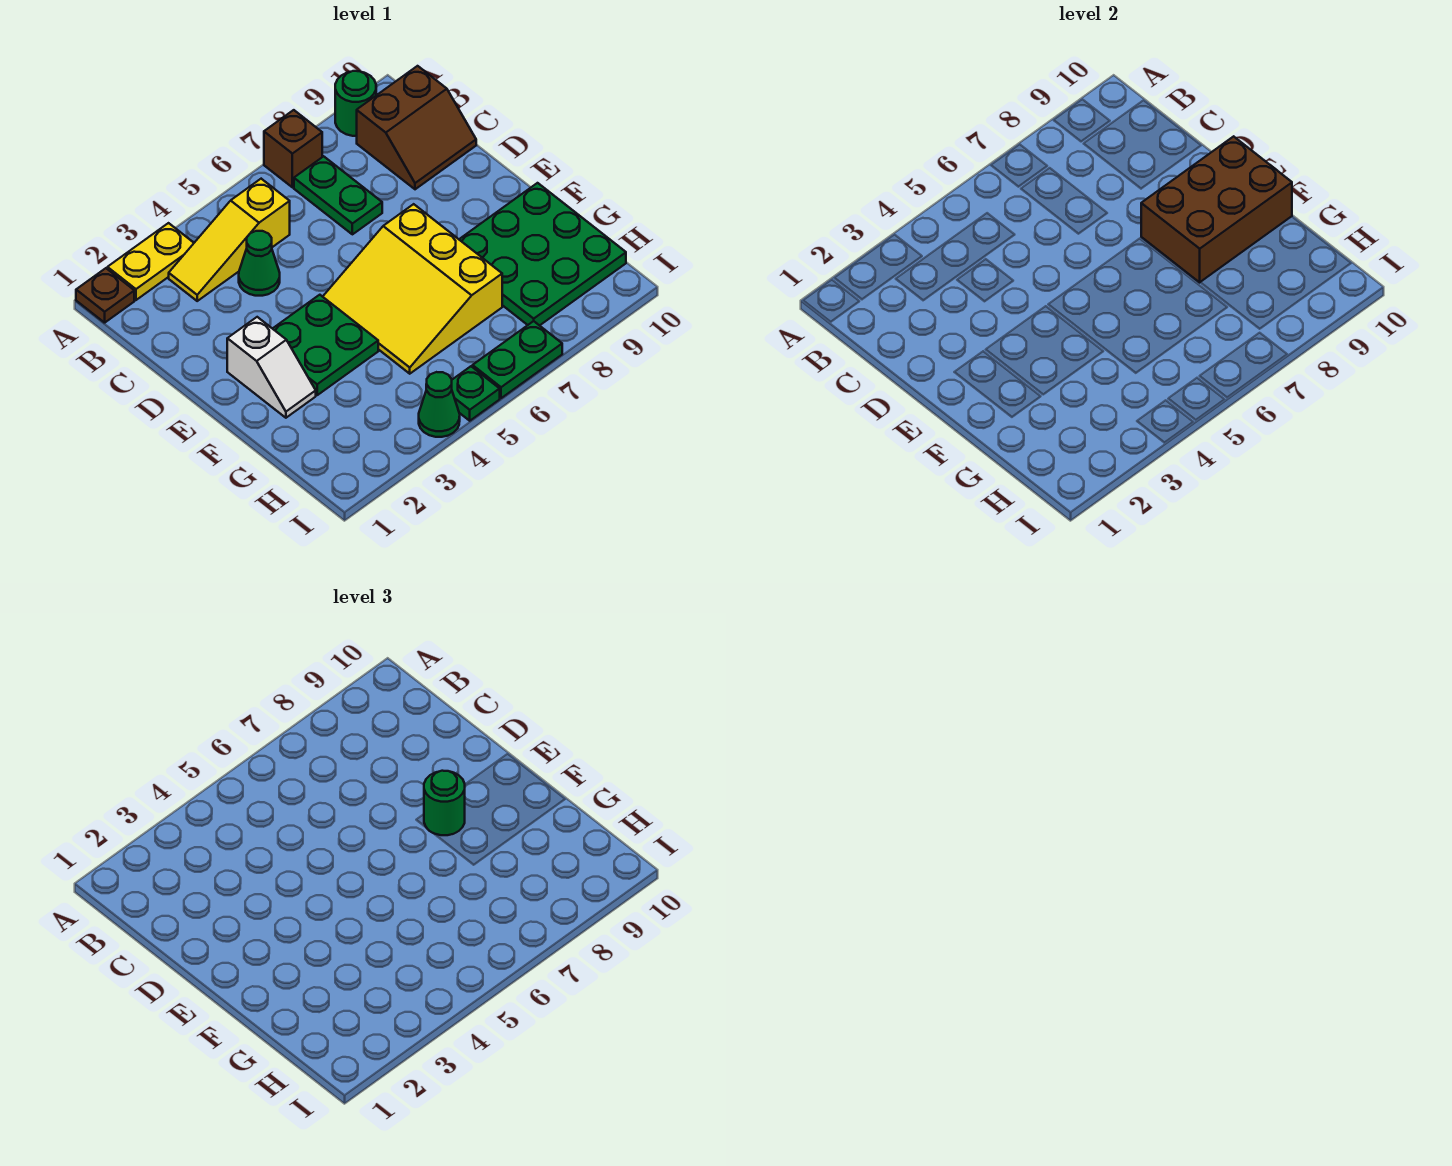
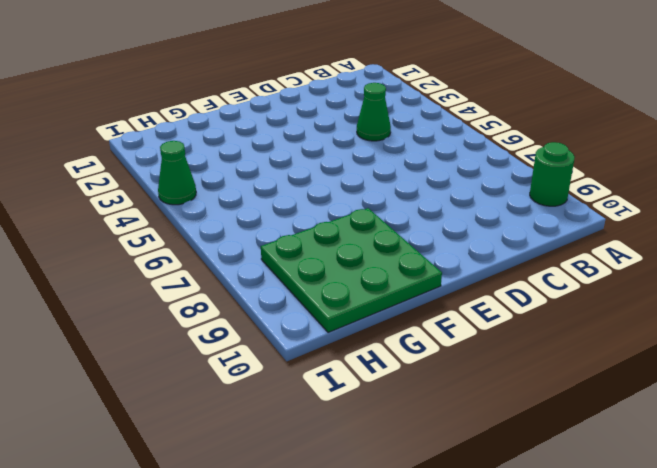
none -> brown 1x1 plate [76,268,134,323]
none -> yellow 1x2 plate [107,223,194,300]
none -> brown 1x1 brick [264,110,322,187]

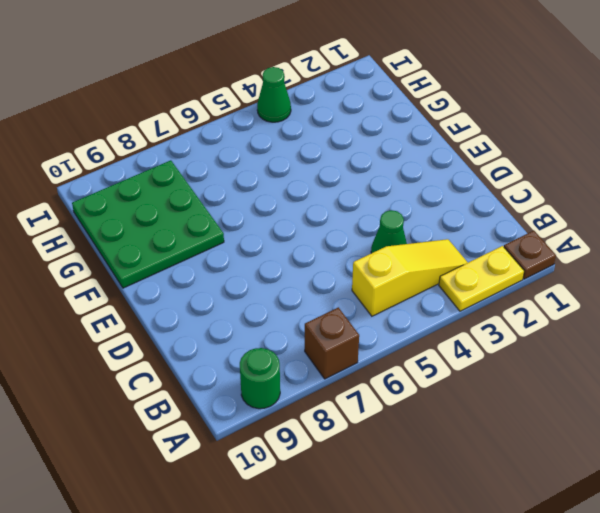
none -> green 1x2 plate [294,156,382,234]
none -> brown 2x2 slope [357,66,476,189]
none -> white 1x2 slope [227,317,316,418]

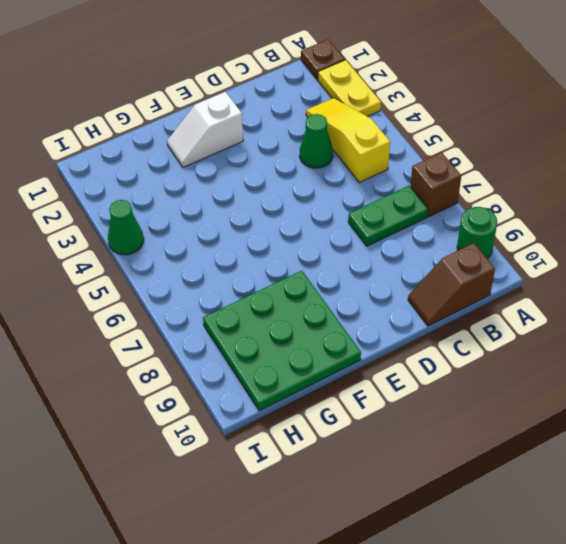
brown 1x2 slope [408,243,495,326] -> brown 2x2 slope [357,66,476,189]
none -> green 2x2 plate [273,295,378,395]
none -> yellow 3x3 slope [323,204,502,374]
none -> green 1x1 plate [452,366,500,421]

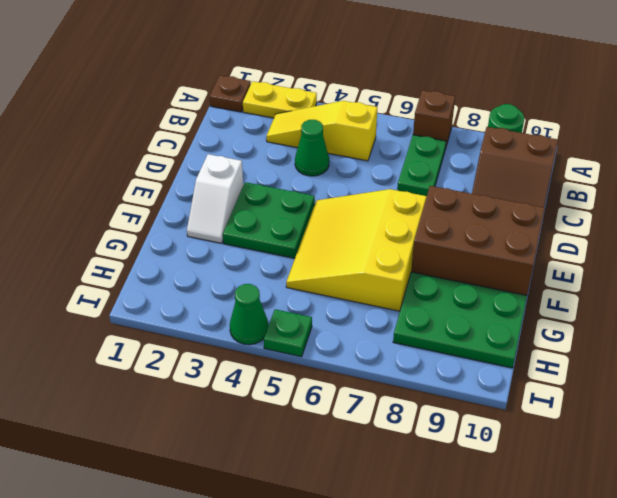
none -> green 1x2 plate [473,321,562,398]
none -> green 1x1 round brick [424,771,465,835]

